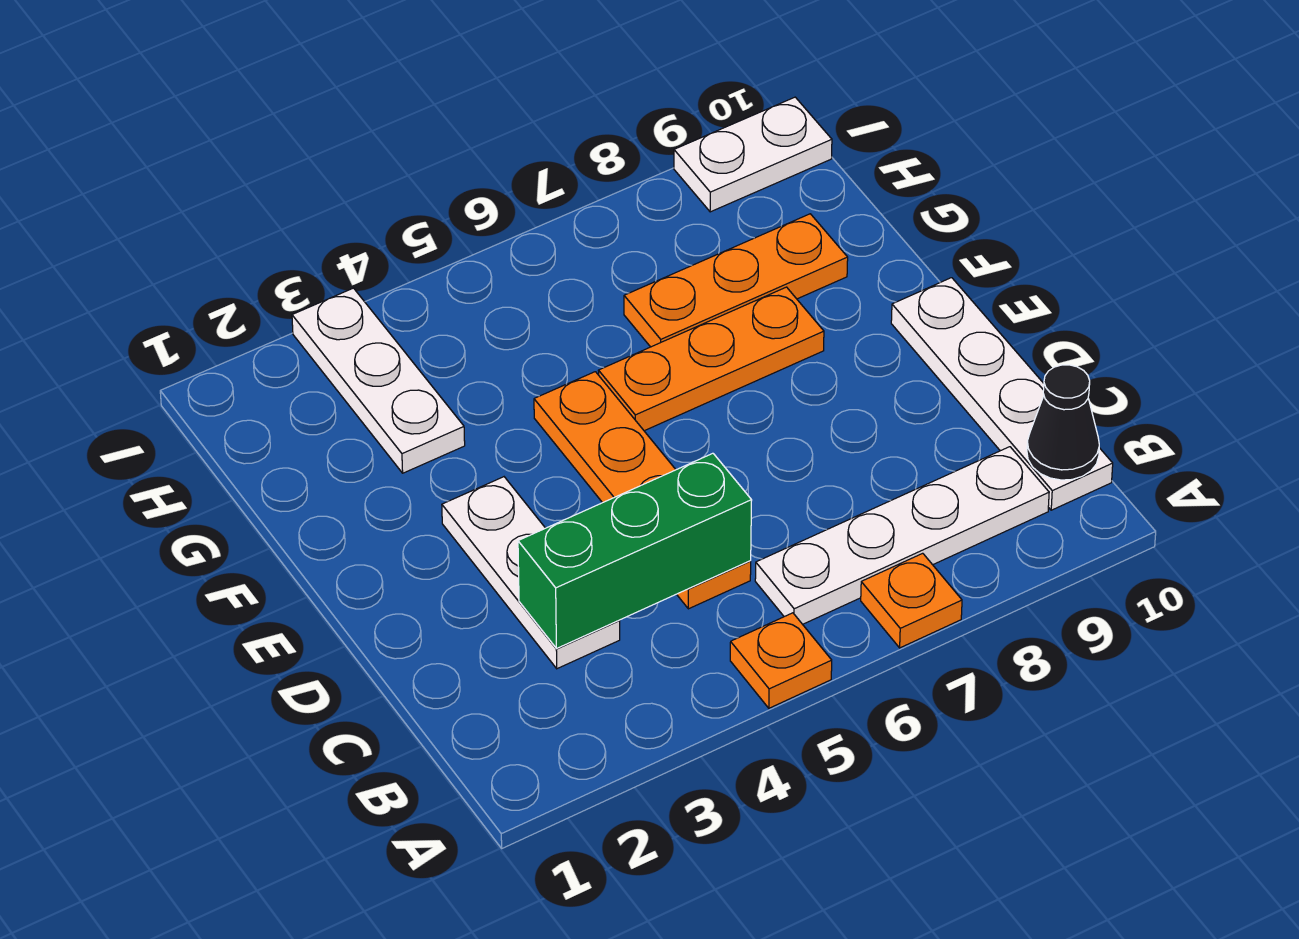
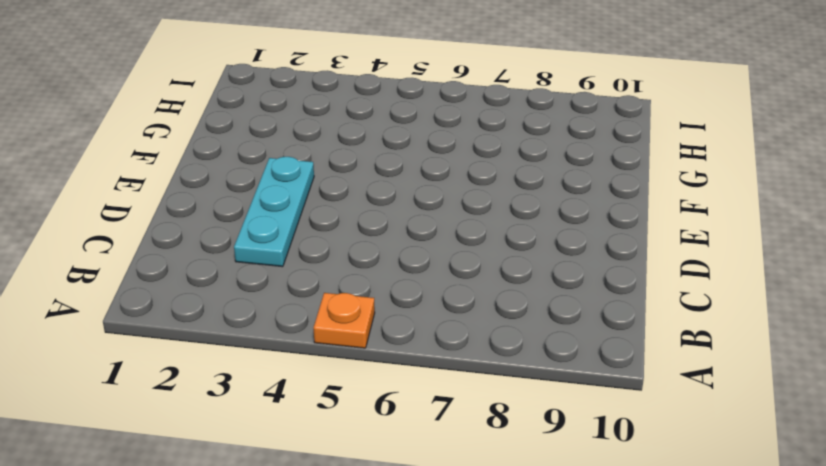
cyan 1x3 plate [234,157,314,267] -> white 1x3 plate [442,477,620,669]
none -> orange 1x1 plate [861,553,962,648]
none -> white 1x4 plate [755,447,1049,624]
none -> white 1x4 plate [891,278,1113,510]

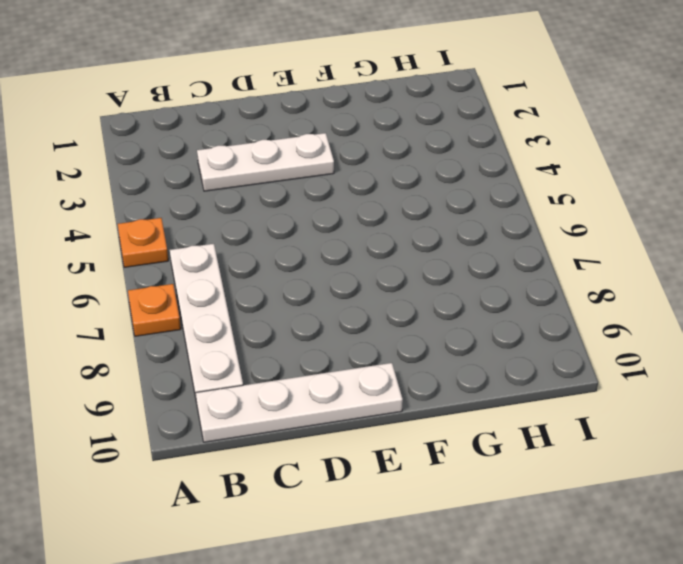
none -> orange 1x4 plate [534,372,751,609]
none -> orange 1x3 plate [598,287,824,431]
none -> white 1x3 plate [292,288,465,473]

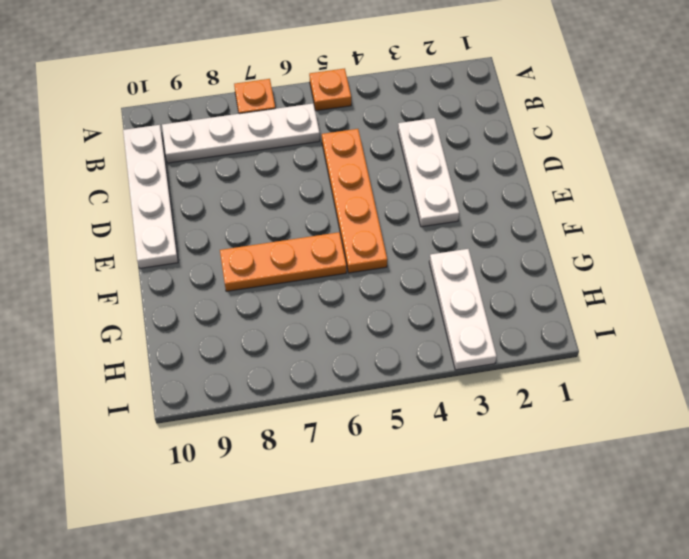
none -> orange 1x3 plate [624,214,848,347]
none -> white 1x2 plate [674,97,832,212]
none -> black 1x1 cone [1027,365,1099,480]

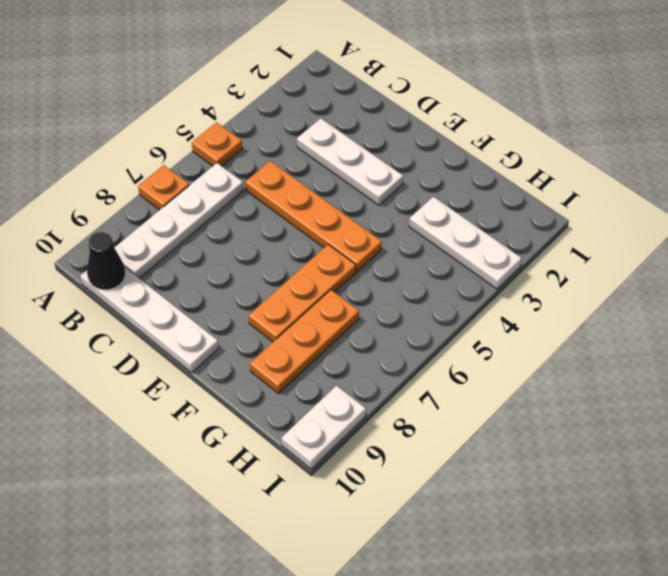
none -> green 1x3 brick [518,453,752,649]

